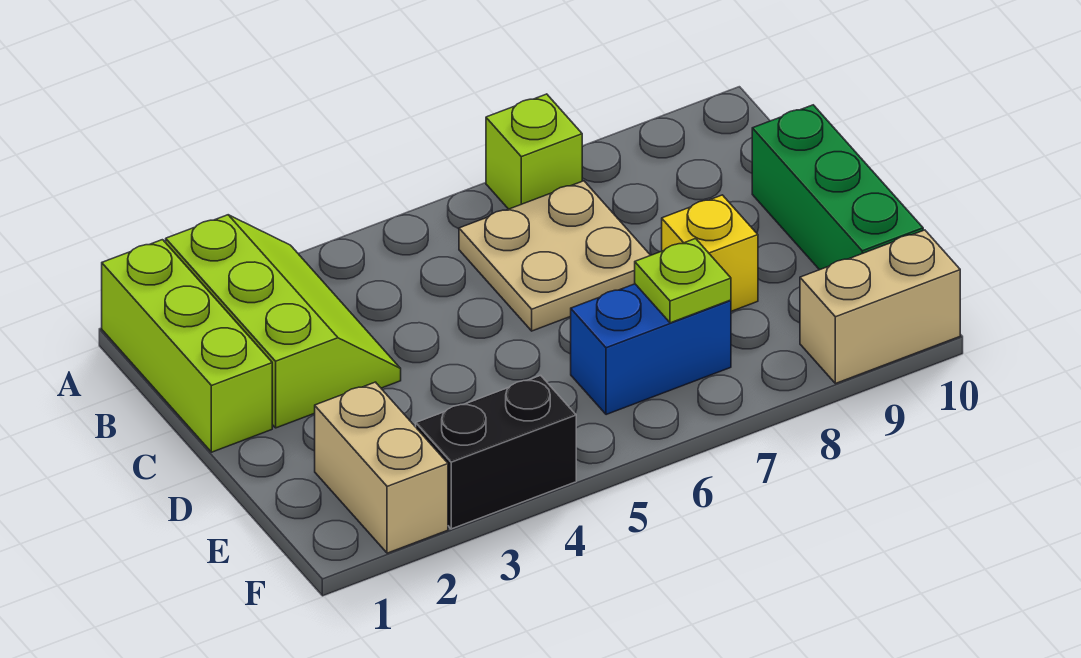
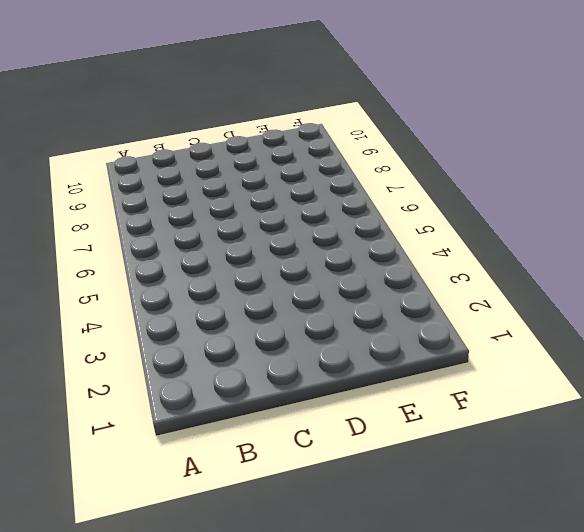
none -> lime 1x3 brick [102,240,272,452]
none -> lime 2x3 slope [166,215,401,428]

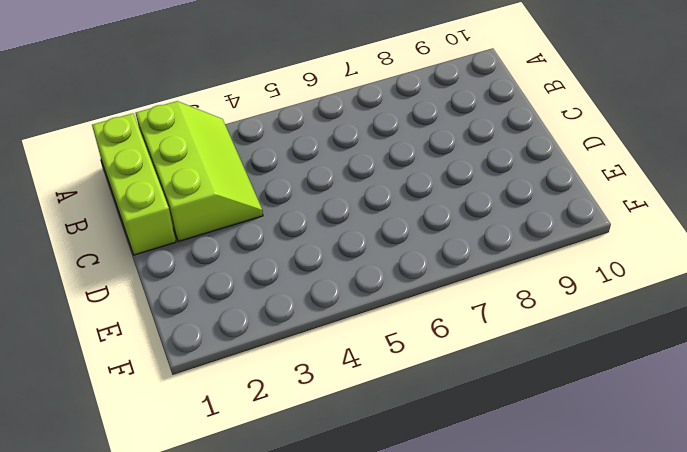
none -> lime 1x1 brick [486,94,582,209]
none -> tan 2x2 plate [459,181,650,331]

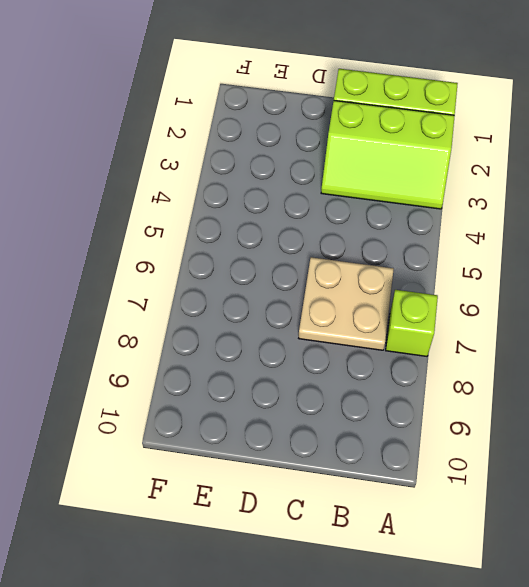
none -> green 1x3 brick [752,105,923,270]
none -> yellow 1x1 brick [662,195,758,311]

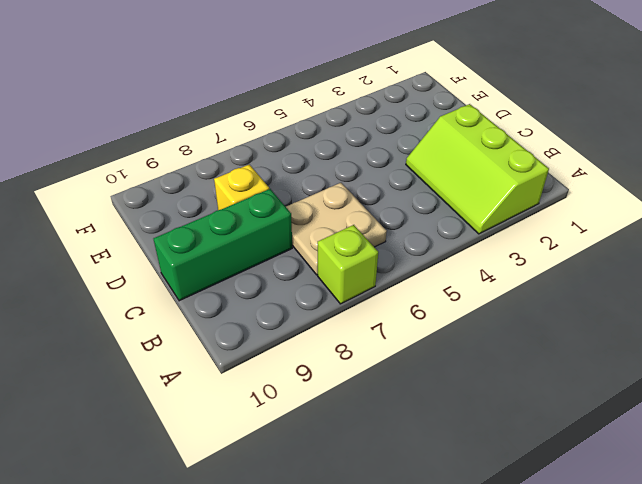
green 1x3 brick [153,189,292,301] -> green 1x3 brick turned to [752,105,923,270]
none -> lime 1x3 brick [102,240,272,452]
none -> tan 1x2 brick [315,382,448,553]

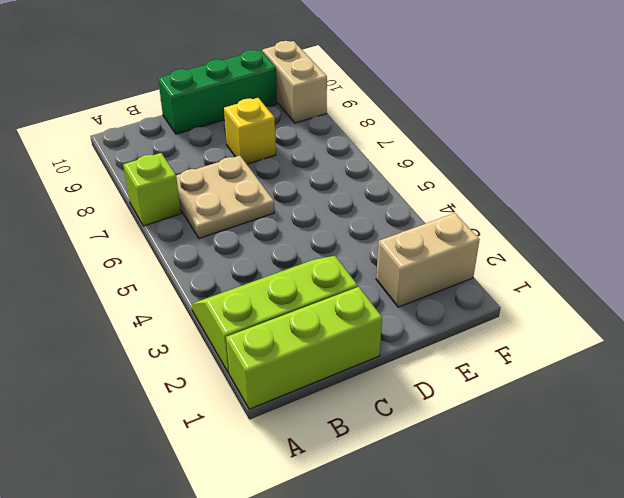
none -> blue 1x2 brick [571,284,731,415]
none -> black 1x2 brick [416,375,576,529]

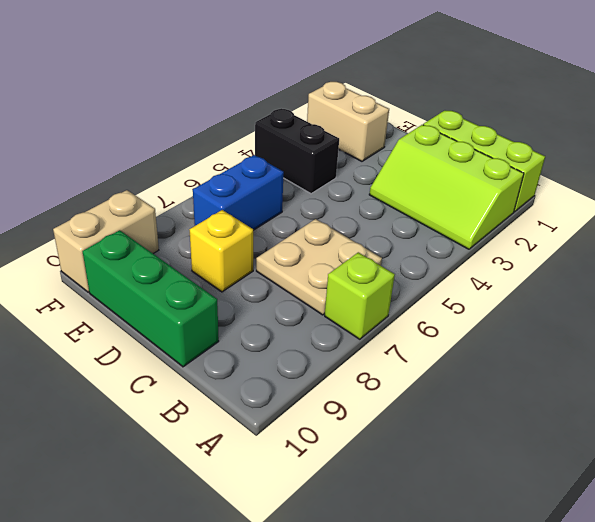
black 1x2 brick [255,108,339,194] -> black 1x2 brick turned to [416,375,576,529]
none -> lime 1x1 plate [635,239,731,323]

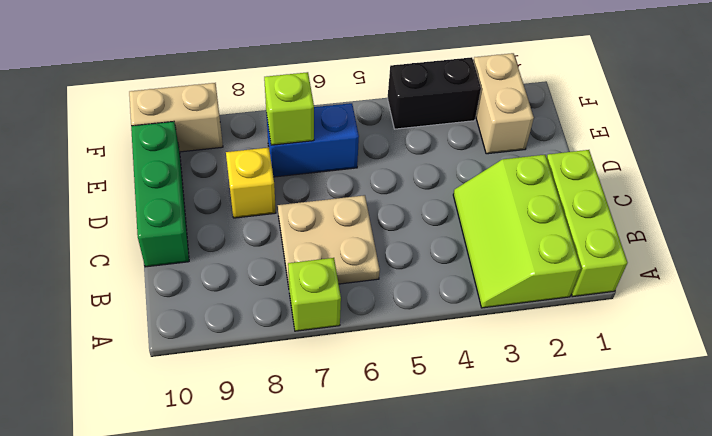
lime 1x1 brick [264,72,314,145] -> lime 1x1 plate [635,239,731,323]

